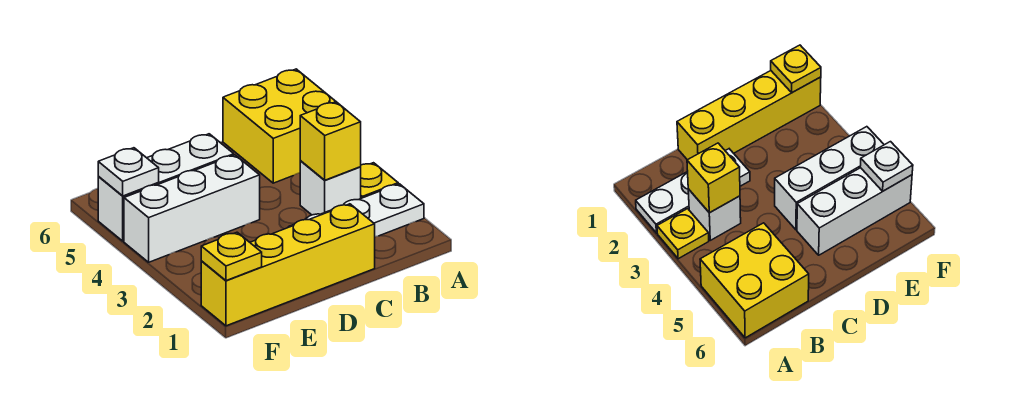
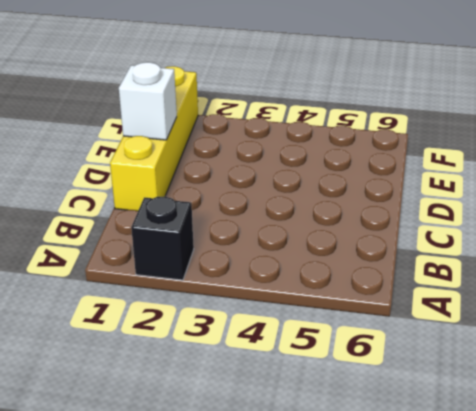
black 1x1 brick [131,196,194,280] -> white 1x3 plate [289,184,424,237]
white 1x1 brick [119,62,177,140] -> white 1x1 brick moved to [300,161,361,215]
none -> yellow 1x1 plate [361,163,398,198]
none -> yellow 2x2 brick [223,69,336,183]

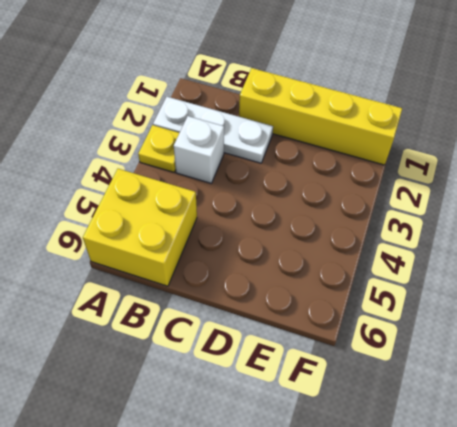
none -> white 1x3 brick [124,155,260,262]
none -> white 1x3 brick [98,134,234,241]

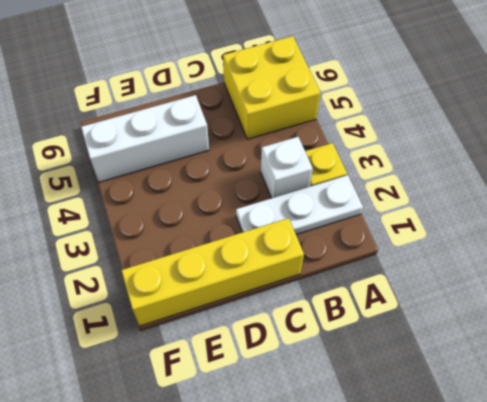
none -> white 1x3 brick [124,155,260,262]
none -> yellow 1x1 brick [300,102,361,180]

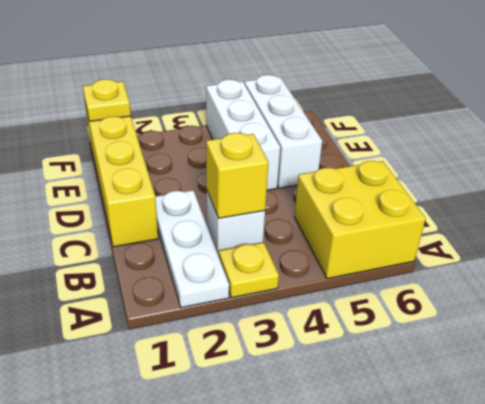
none -> white 1x1 plate [98,148,159,196]

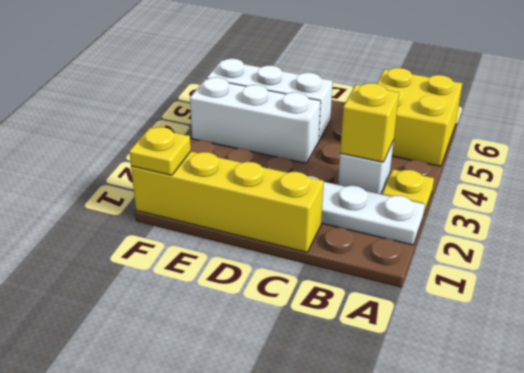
none -> white 1x1 plate [98,148,159,196]

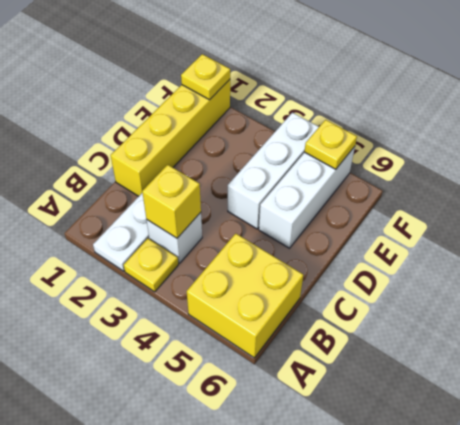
yellow 1x1 plate [304,120,357,169] -> white 1x1 plate [98,148,159,196]

